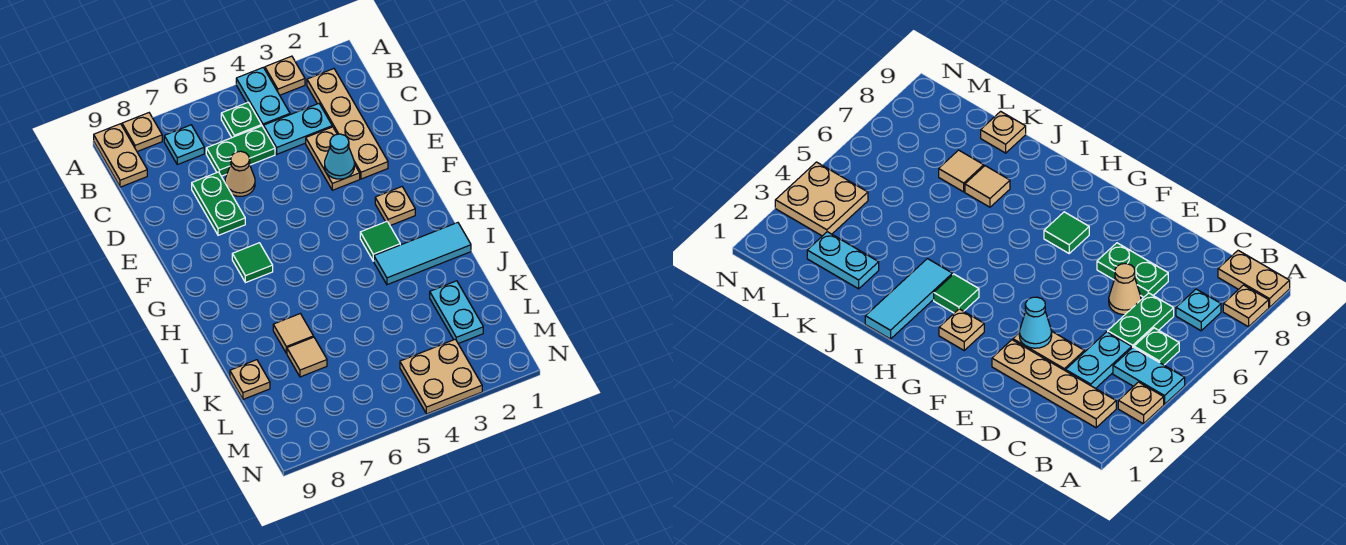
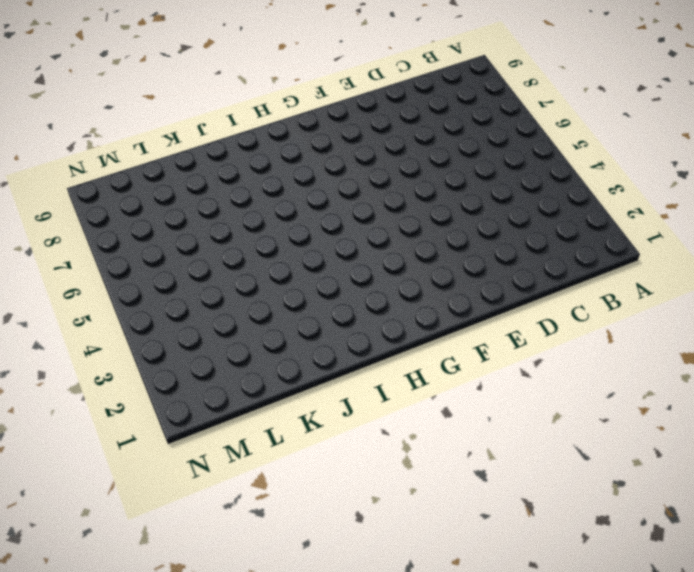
none -> tan 1x1 plate [265,56,305,95]
none -> cyan 1x2 plate [236,68,290,128]
none -> tan 1x1 plate [122,113,162,152]

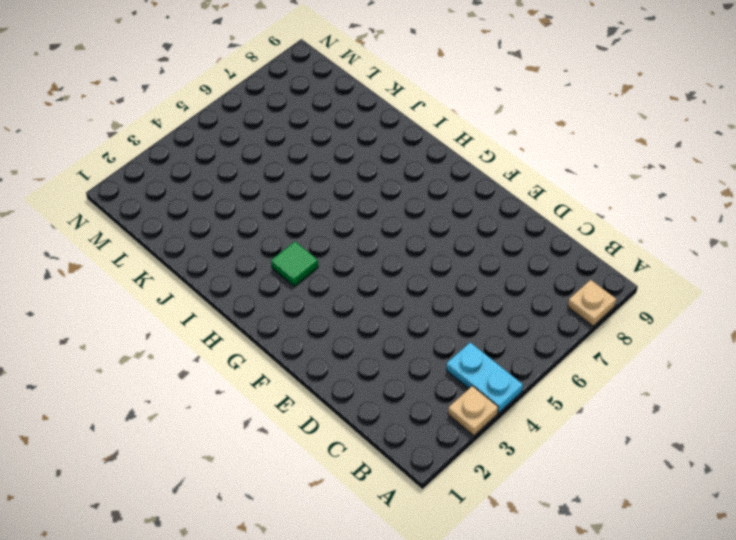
none -> tan 1x2 plate [94,124,147,187]
none -> tan 1x4 plate [307,69,388,179]
none -> green 1x1 plate [221,102,262,137]

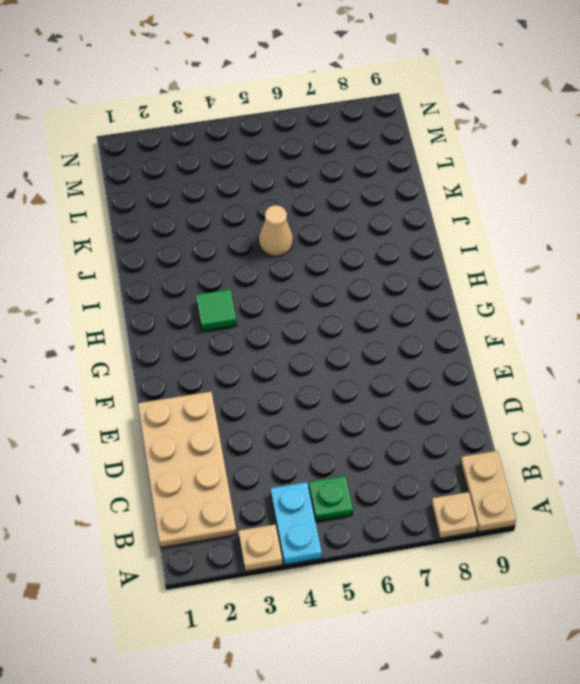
tan 2x4 plate [138,392,237,548] -> tan 1x4 plate [307,69,388,179]
tan 1x1 cone [259,205,293,256] -> tan 1x1 cone moved to [225,151,255,196]
none -> cyan 1x1 plate [164,125,204,165]
none -> cyan 1x2 plate [264,104,332,154]
none -> green 1x2 plate [206,126,275,176]

